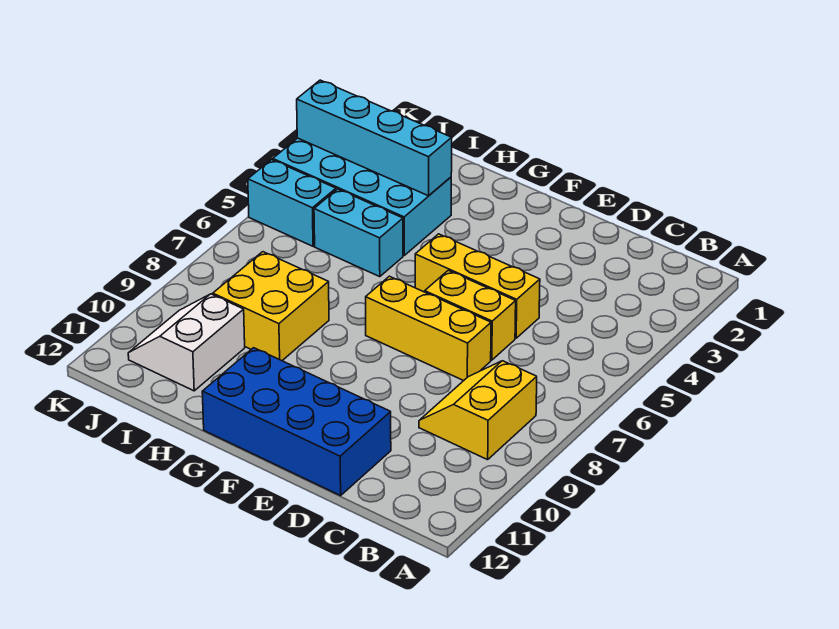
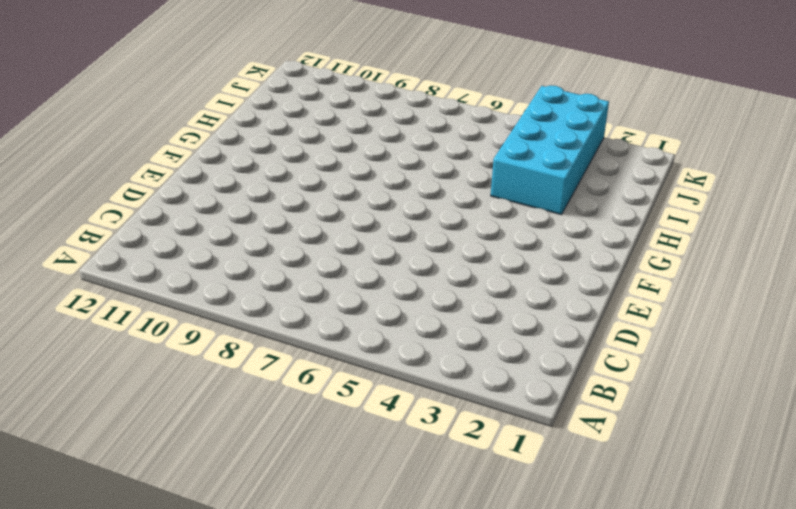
none -> yellow 2x2 slope [419,361,537,460]
none -> yellow 1x3 brick [415,234,540,338]

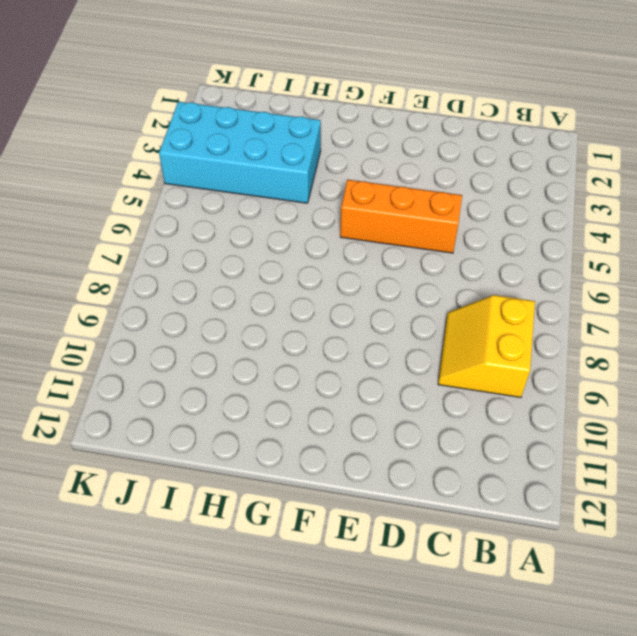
orange 1x3 brick [340,180,462,253] -> yellow 1x3 brick [415,234,540,338]
none -> yellow 1x2 brick [425,270,516,360]
none -> yellow 1x3 brick [366,276,491,381]

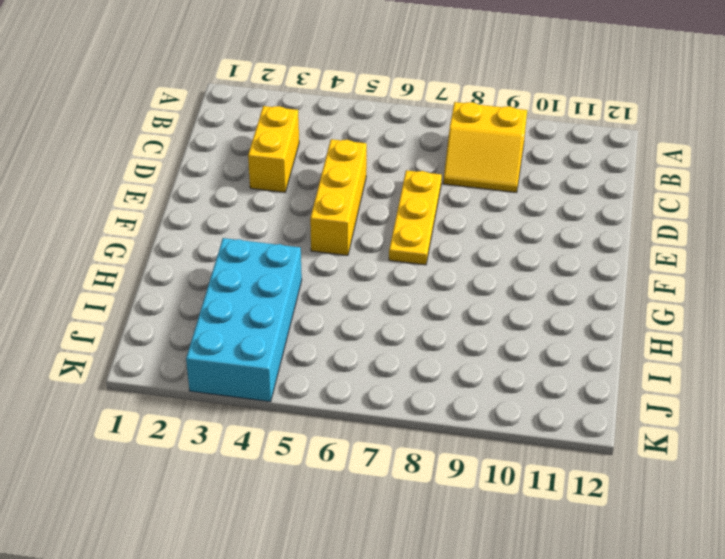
yellow 1x2 brick [248,106,299,192] -> yellow 1x2 brick moved to [425,270,516,360]
yellow 1x3 plate [389,170,442,265] -> yellow 1x3 brick [366,276,491,381]
none -> blue 2x4 brick [202,348,391,496]
none -> cyan 1x2 brick [314,189,403,277]

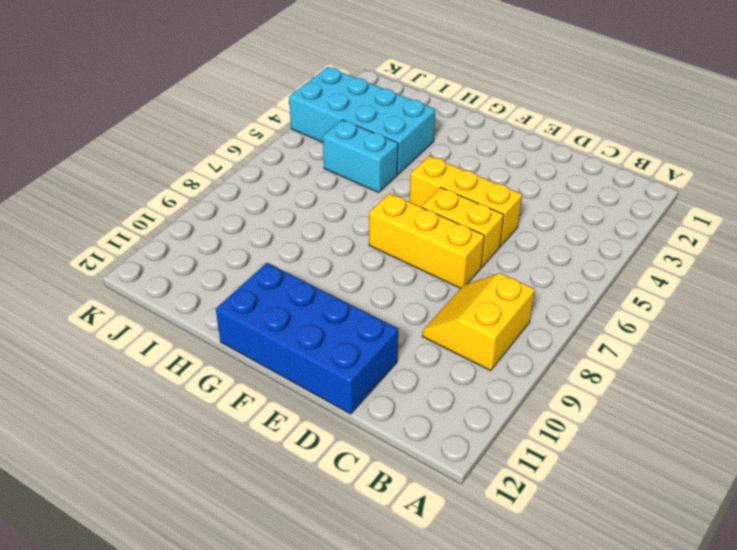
none -> yellow 2x2 brick [213,252,329,361]
none -> white 2x2 slope [128,294,245,391]

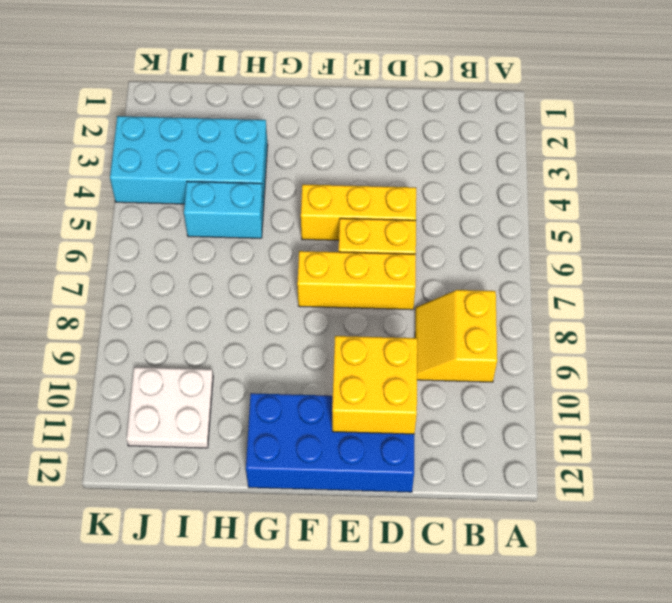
yellow 2x2 brick [332,336,417,434] -> yellow 2x2 brick moved to [213,252,329,361]
white 2x2 plate [126,367,213,448] -> white 2x2 slope [128,294,245,391]
none -> cyan 1x2 brick [248,160,336,246]
none -> cyan 1x4 brick [297,80,452,196]

